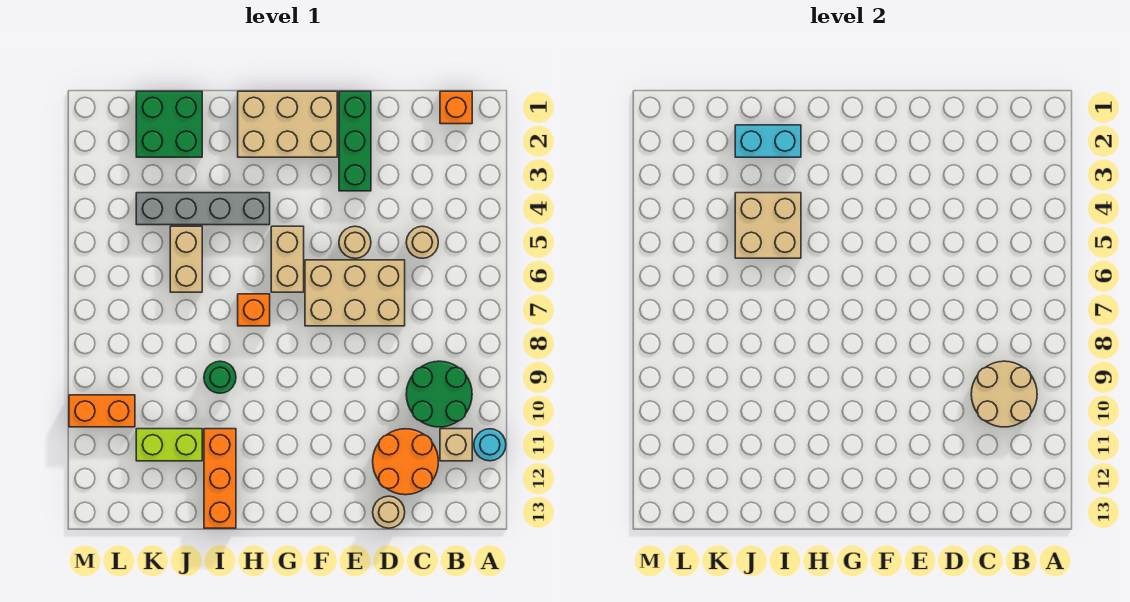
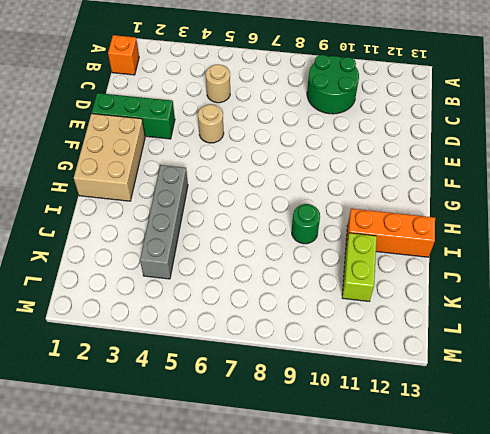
none -> cyan 1x1 round brick [474,429,506,461]
none -> tan 1x1 brick [440,429,472,461]
none -> orange 2x2 round brick [373,429,438,495]

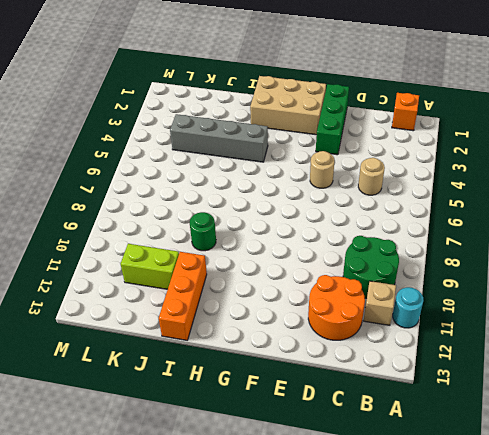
none -> tan 2x3 brick [305,260,405,326]
none -> tan 1x1 round brick [373,496,405,528]
none -> tan 1x2 brick [271,226,304,292]

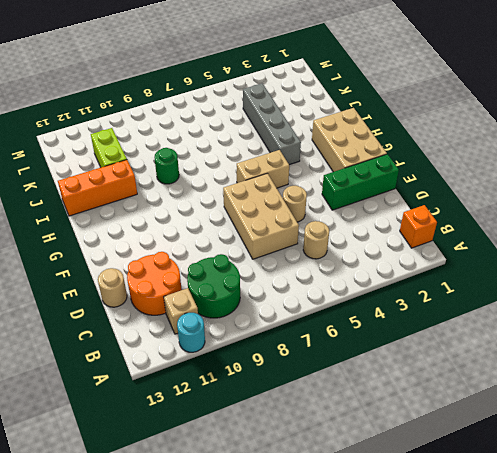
none -> orange 1x1 brick [238,294,270,326]
none -> green 2x2 brick [136,91,202,157]
none -> tan 1x2 brick [170,226,202,292]

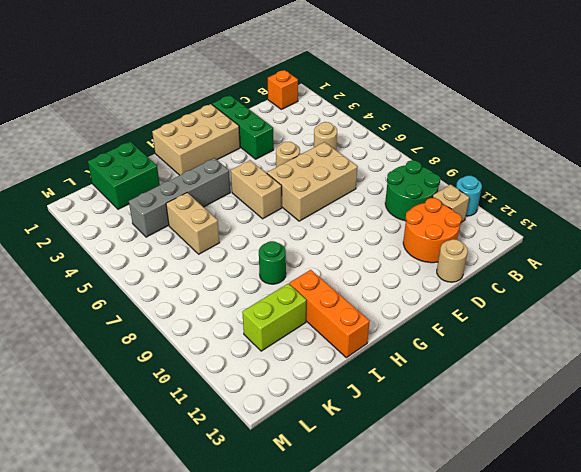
none -> orange 1x1 brick [238,294,270,326]
none -> orange 1x2 brick [69,395,135,427]
none -> tan 2x2 round brick [971,361,1037,427]

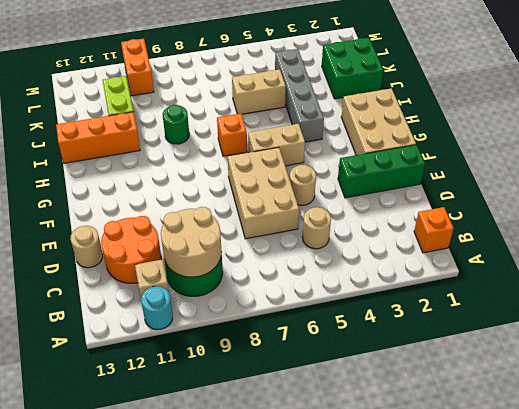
none -> cyan 1x2 brick [735,125,801,157]
none -> tan 2x2 brick [735,193,801,258]

